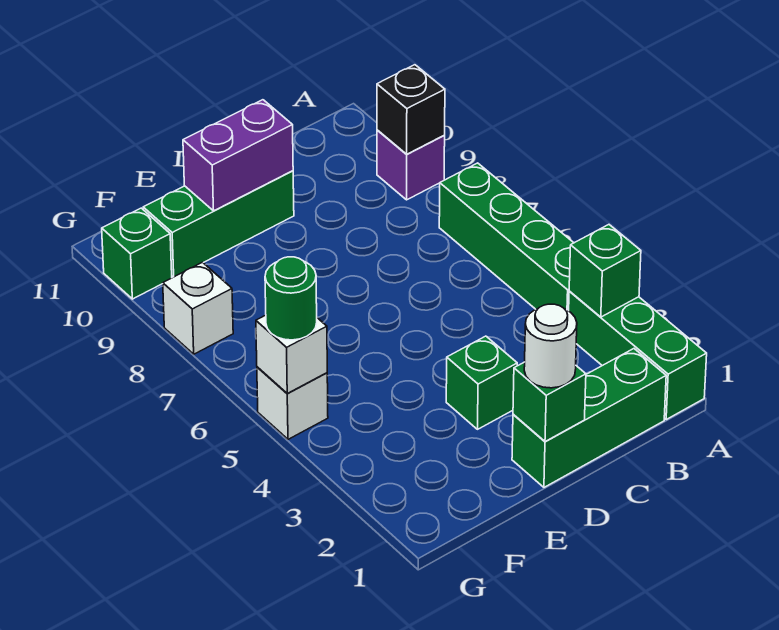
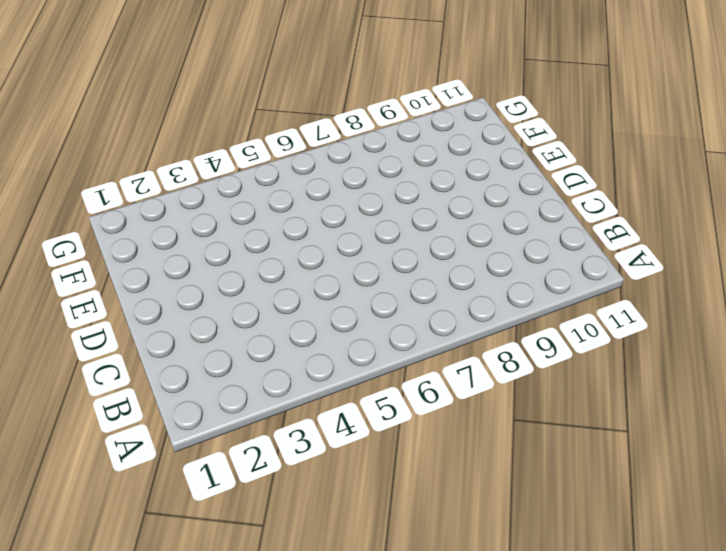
none -> green 1x3 brick [569,291,707,419]
none -> green 1x4 brick [439,163,573,311]
none -> purple 1x1 brick [377,130,445,200]

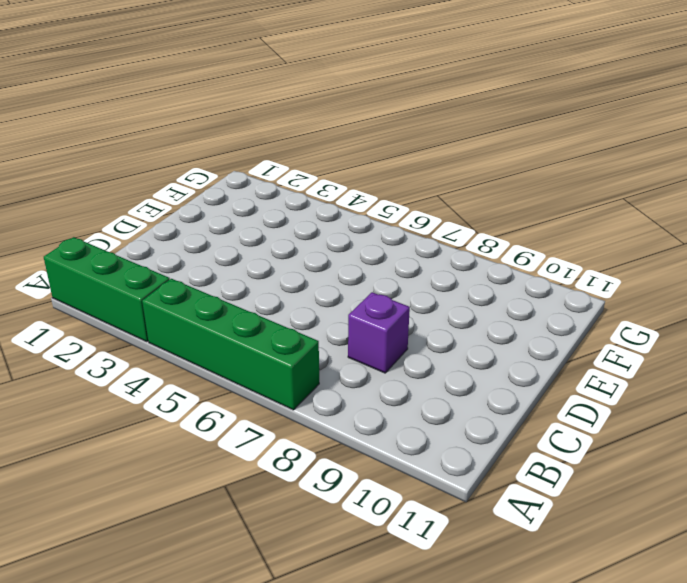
purple 1x1 brick [348,292,410,373] -> purple 1x1 brick moved to [377,130,445,200]
none -> green 1x3 brick [512,349,666,487]
none -> green 1x1 brick [446,336,517,429]
none -> green 1x3 brick [143,171,294,277]

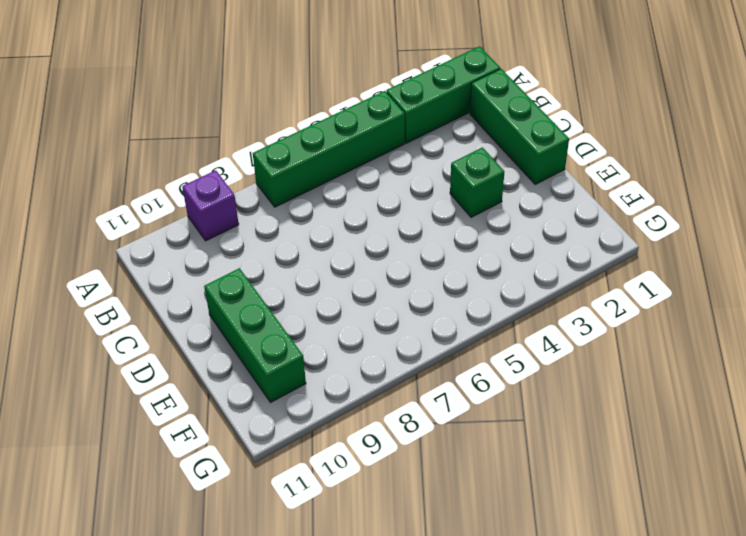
none -> white 1x1 brick [257,367,328,439]
none -> white 1x1 brick [163,262,233,354]
none -> green 1x1 brick [102,208,172,299]

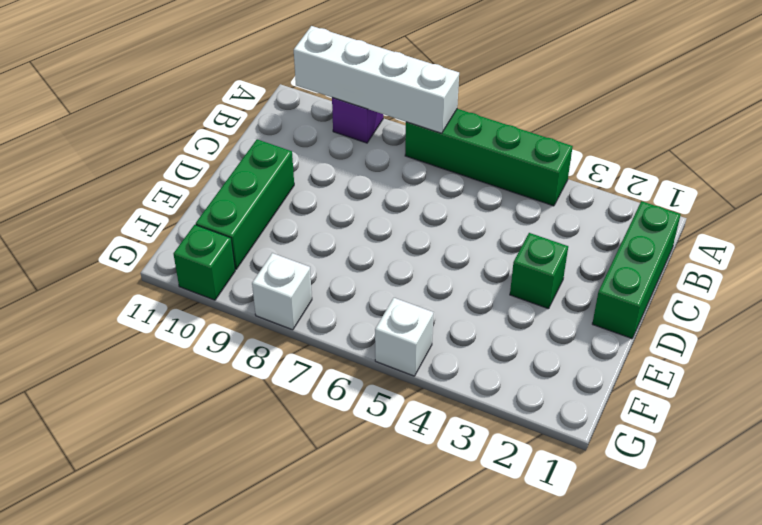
white 1x4 brick [294,26,459,133] -> black 1x1 brick [377,65,445,154]
none -> green 1x3 brick [569,291,707,419]
none -> green 1x1 brick [569,225,641,317]
none -> green 1x1 brick [513,362,586,442]

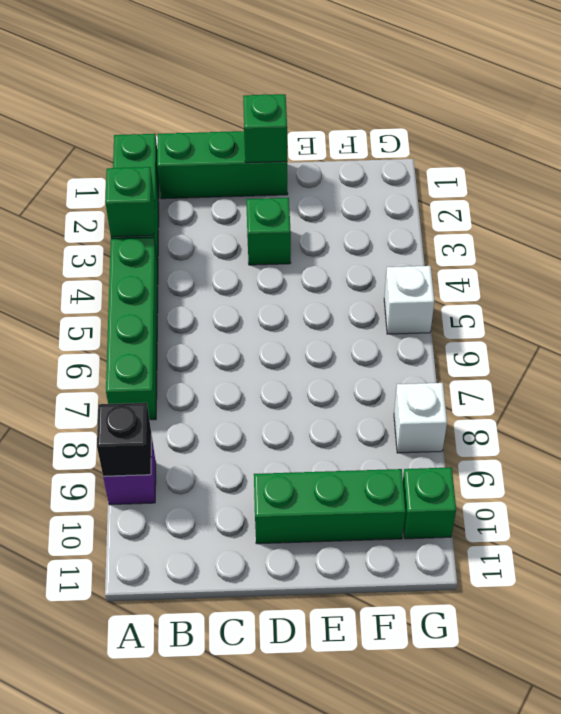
none -> purple 1x2 brick [183,100,293,211]
none -> white 1x1 brick [256,315,327,393]
none -> white 1x1 round brick [524,304,577,388]

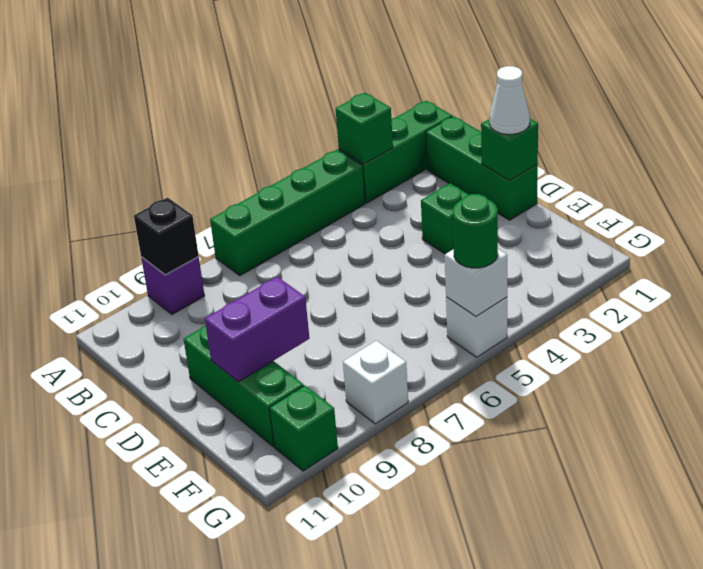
white 1x1 cone [490,66,530,134] -> white 1x1 round brick [524,304,577,388]
purple 1x2 brick [205,277,310,382] -> purple 1x2 brick turned to [183,100,293,211]

